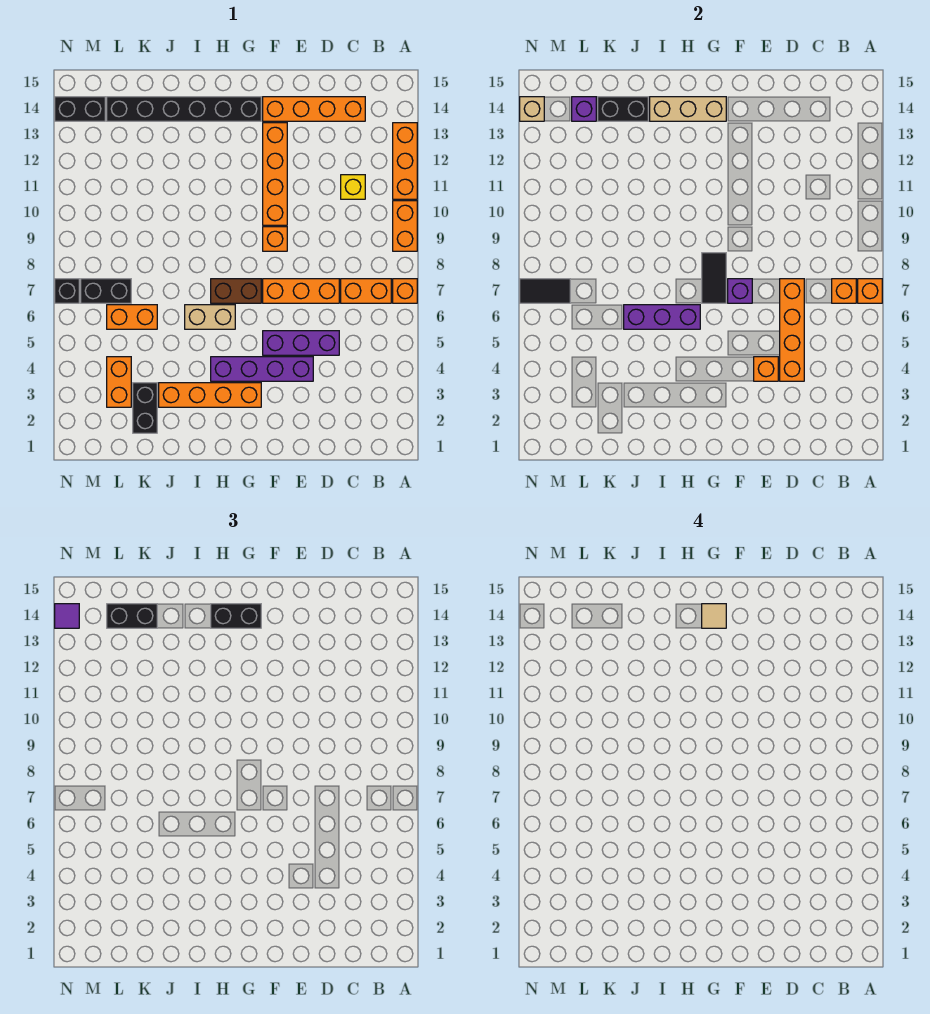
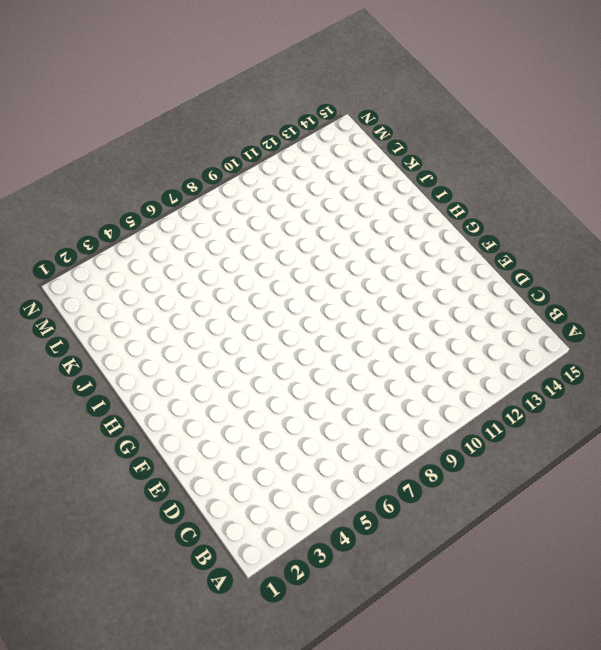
none -> orange 1x1 brick [393,279,417,303]
none -> orange 1x2 brick [393,201,417,251]
none -> orange 1x3 brick [393,123,417,199]
none -> orange 1x2 brick [341,279,391,303]

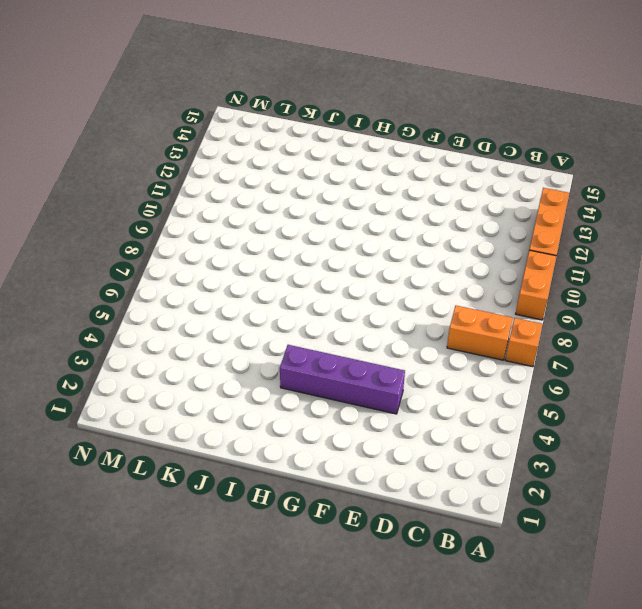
none -> yellow 1x1 brick [341,175,365,199]
none -> orange 1x4 brick [263,97,365,121]
none -> purple 1x3 brick [263,331,339,355]
none -> orange 1x3 brick [263,279,339,303]

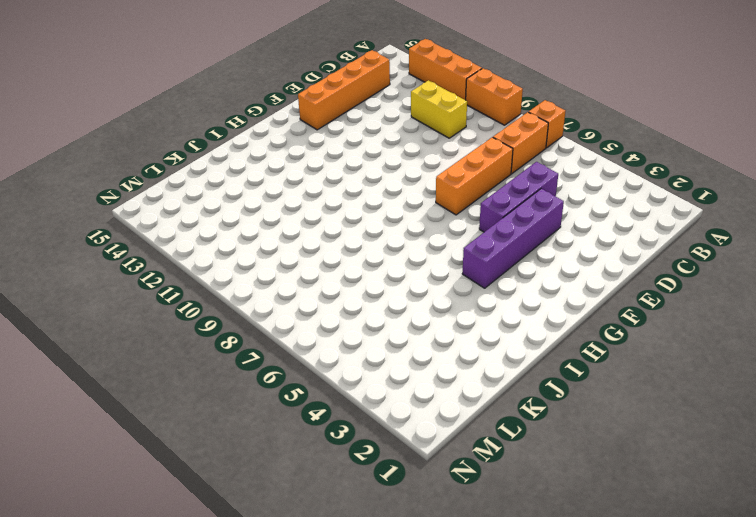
yellow 1x2 brick [411,80,467,138] -> yellow 1x1 brick [341,175,365,199]
none -> orange 1x1 brick [263,227,287,251]
none -> orange 1x4 brick [263,123,287,225]
none -> orange 1x4 brick [159,383,261,407]
none -> brown 1x2 brick [211,279,261,303]

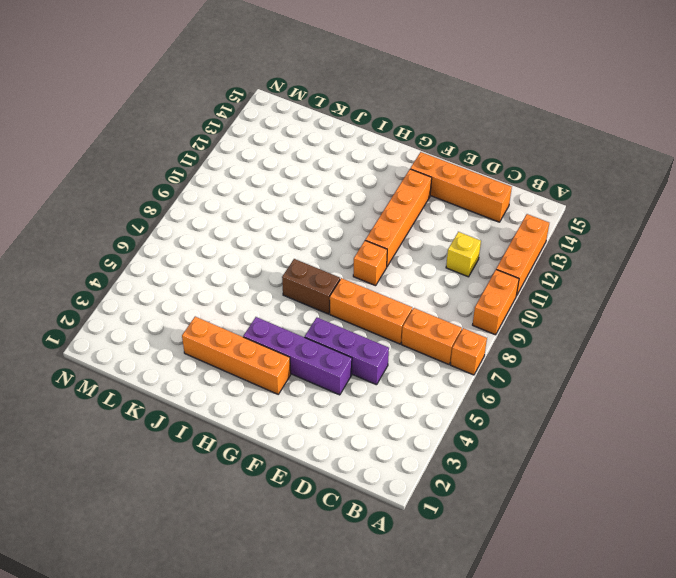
none -> black 1x6 brick [107,97,261,121]
none -> tan 1x2 brick [185,305,235,329]
none -> black 1x2 brick [133,383,157,433]
none -> orange 1x2 brick [107,305,157,329]

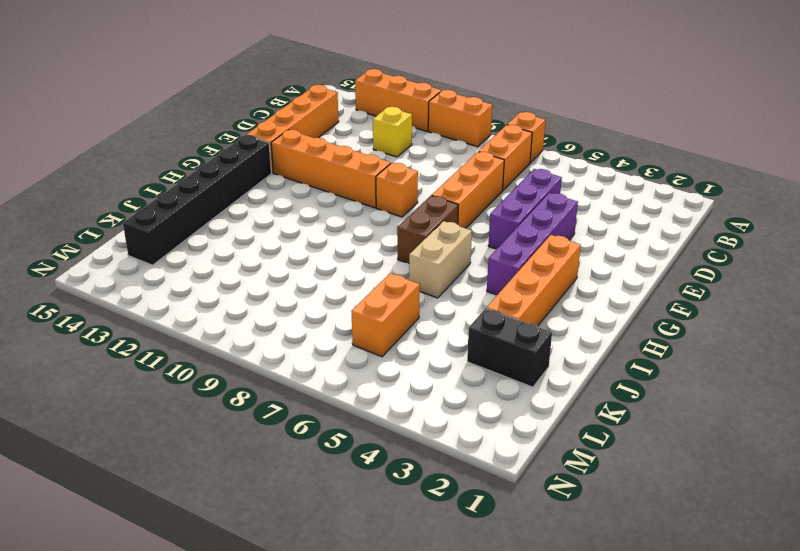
none -> orange 1x2 brick [107,357,131,407]
none -> black 1x2 brick [81,279,131,303]
none -> black 1x2 brick [55,97,105,121]
none -> black 1x1 brick [55,279,79,303]

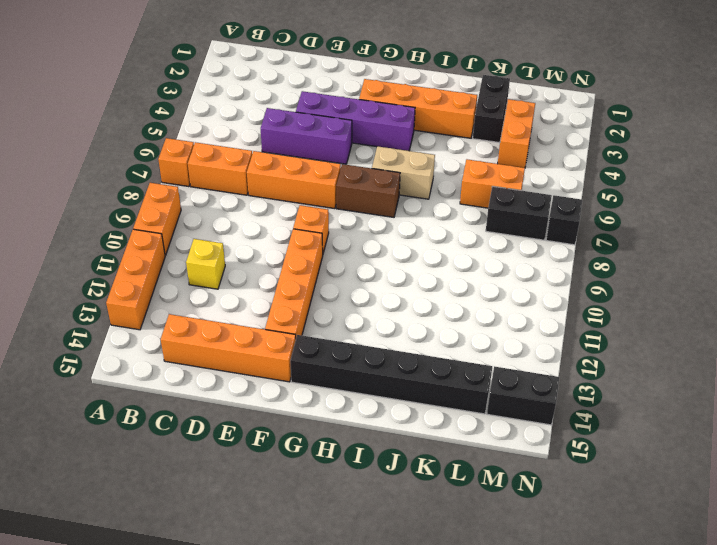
none -> orange 1x1 brick [858,279,882,303]
none -> orange 1x1 brick [832,279,856,303]
none -> orange 1x4 brick [780,279,804,381]
none -> orange 1x1 brick [754,357,778,381]

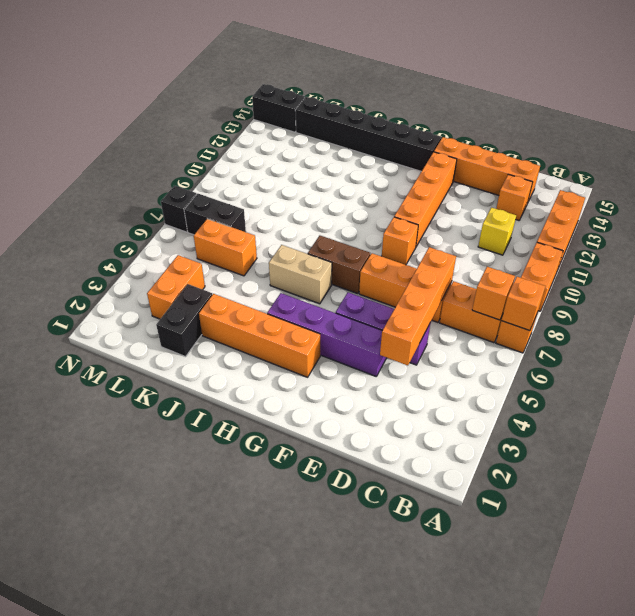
orange 1x1 brick [496,174,533,220] -> orange 1x1 brick moved to [754,357,778,381]
none -> purple 1x1 brick [728,279,752,303]
none -> black 1x2 tile [702,253,726,303]
none -> tan 1x3 brick [650,97,726,121]
none -> purple 1x3 brick [624,305,700,329]

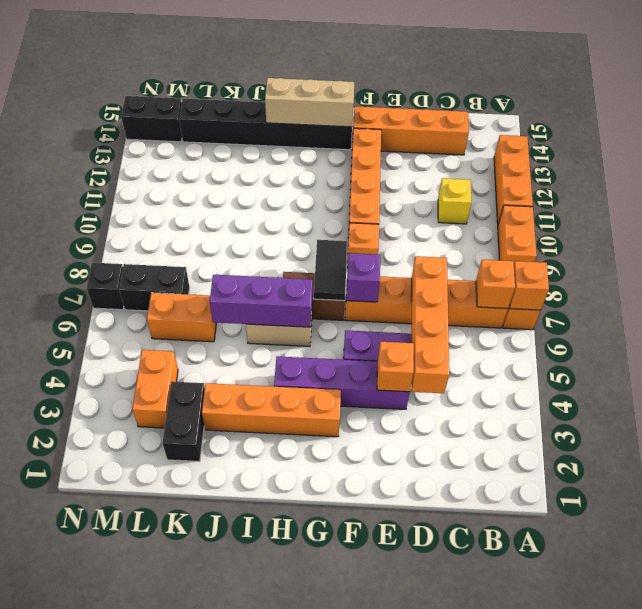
none -> black 1x2 brick [598,97,648,121]
none -> purple 1x1 brick [572,97,596,121]
none -> black 1x2 tile [520,279,570,303]
none -> tan 1x1 brick [520,97,544,121]

